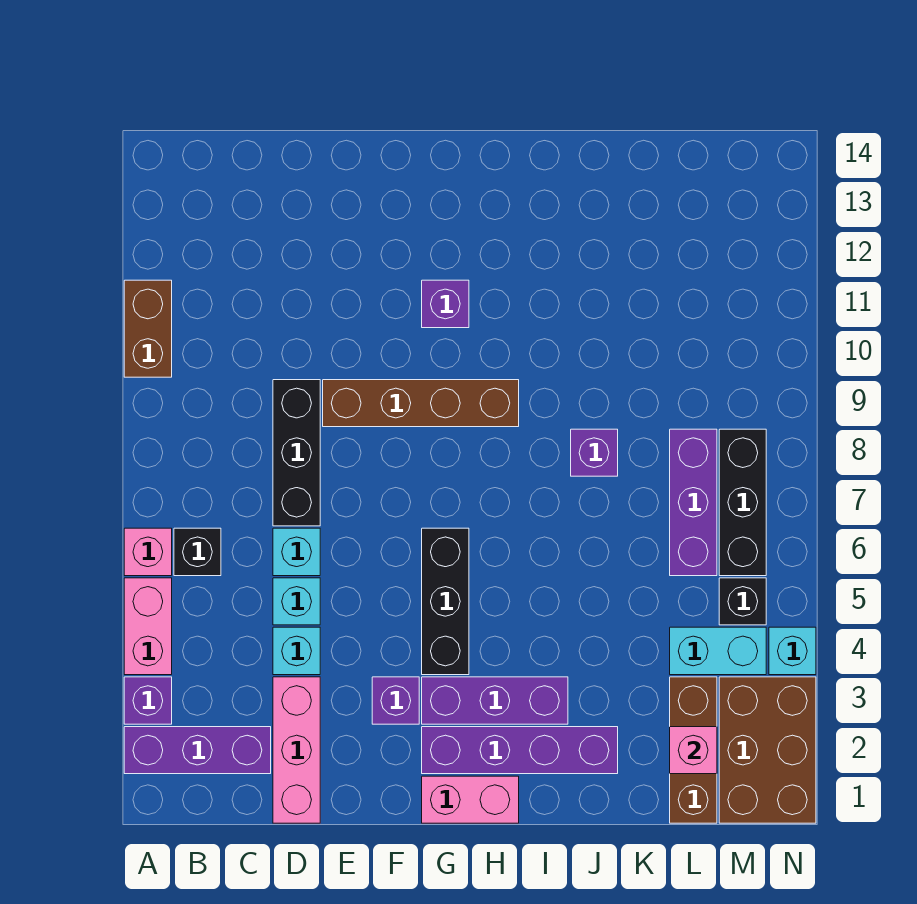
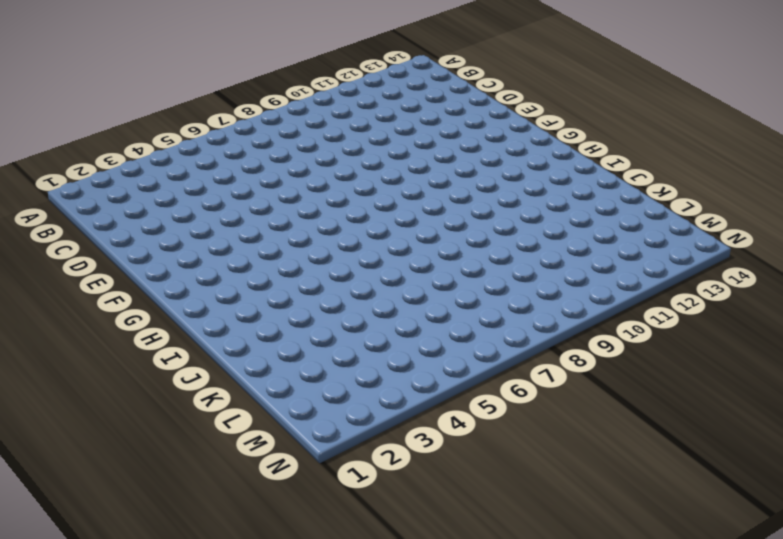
none -> purple 1x3 brick [124,727,271,774]
none -> purple 1x1 brick [124,677,172,724]
none -> pink 1x2 brick [124,578,172,675]

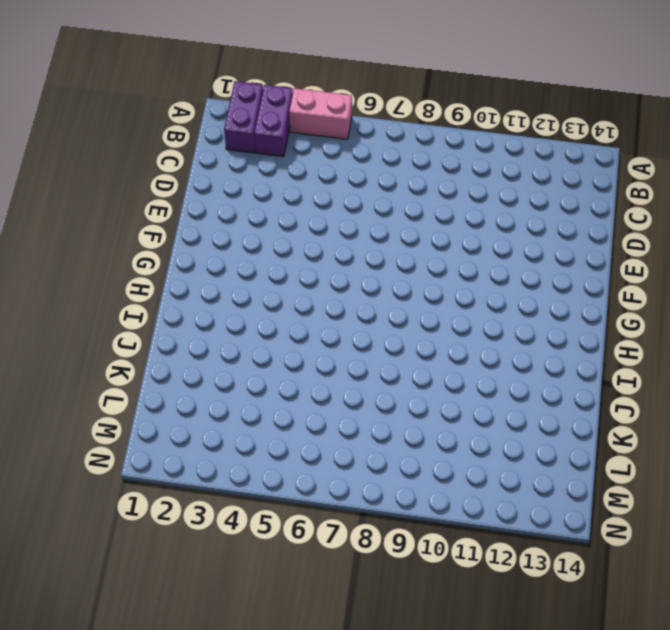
purple 1x2 brick [224,81,263,153] -> purple 1x3 brick [124,727,271,774]
purple 1x2 brick [254,85,293,157] -> purple 1x1 brick [124,677,172,724]
none -> pink 1x1 brick [124,528,172,576]
none -> brown 1x2 brick [124,280,172,377]
none -> black 1x1 brick [174,528,221,576]

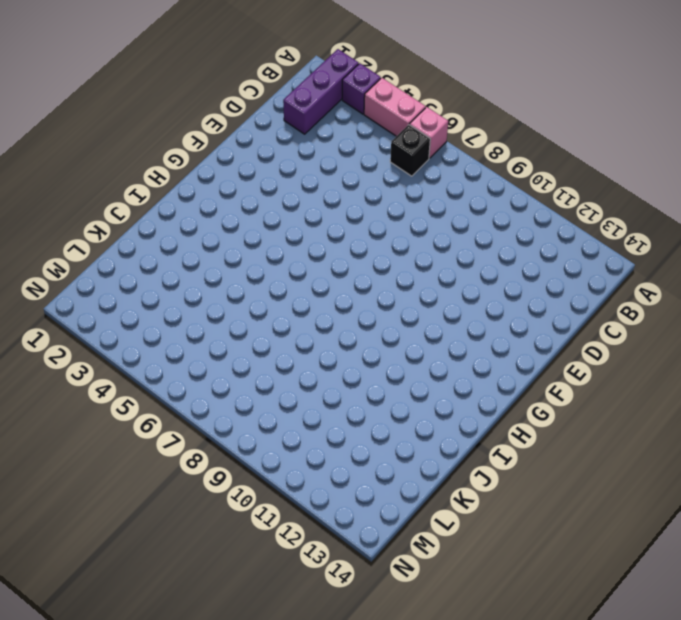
none -> brown 1x2 brick [124,280,172,377]
none -> pink 1x3 brick [273,677,320,823]
none -> cyan 1x1 brick [273,627,320,675]

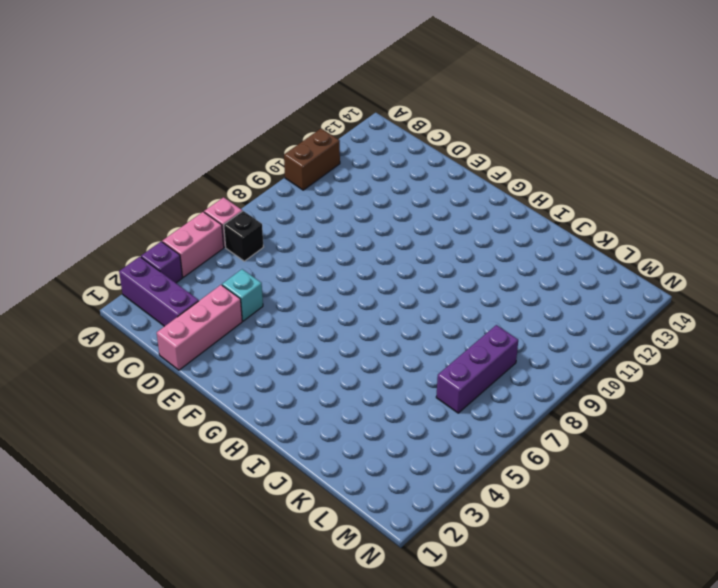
none -> cyan 1x1 brick [273,578,320,625]
none -> cyan 1x1 brick [273,528,320,576]
none -> black 1x3 brick [273,380,320,526]

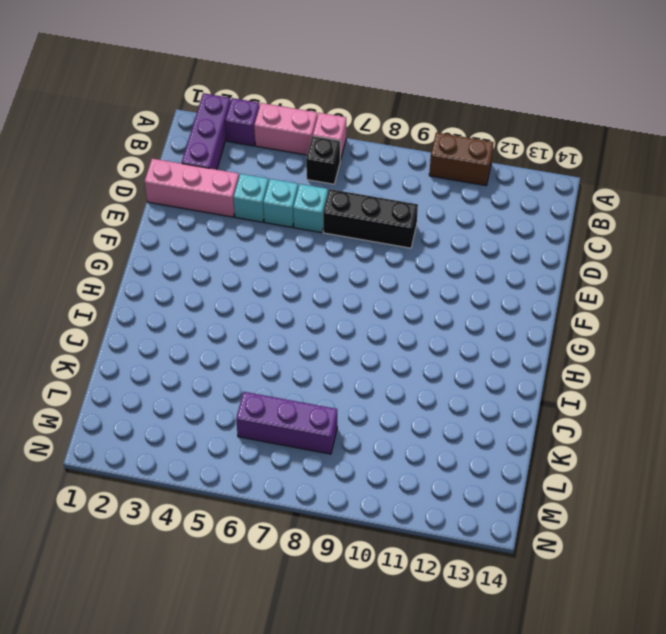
none -> brown 1x4 brick [323,380,519,427]
none -> purple 1x1 brick [372,677,419,724]
none -> pink 1x2 brick [422,776,519,823]

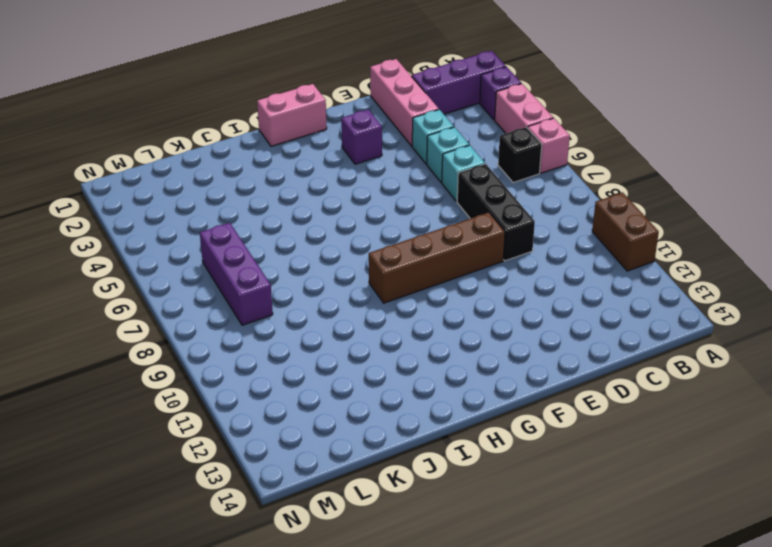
none -> purple 1x4 brick [422,727,618,774]
none -> purple 1x3 brick [422,677,568,724]
none -> black 1x3 brick [422,528,469,675]

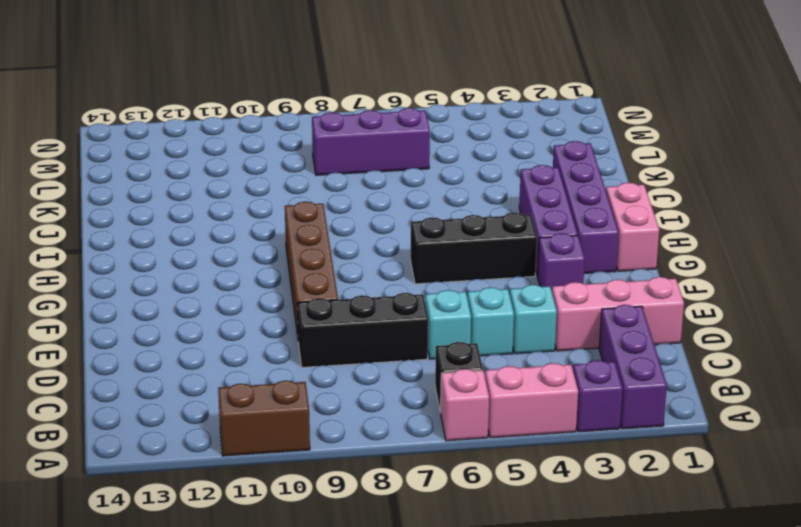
none -> purple 1x1 brick [422,280,469,328]
none -> purple 1x1 brick [571,429,618,476]
none -> brown 1x3 brick [670,677,717,823]

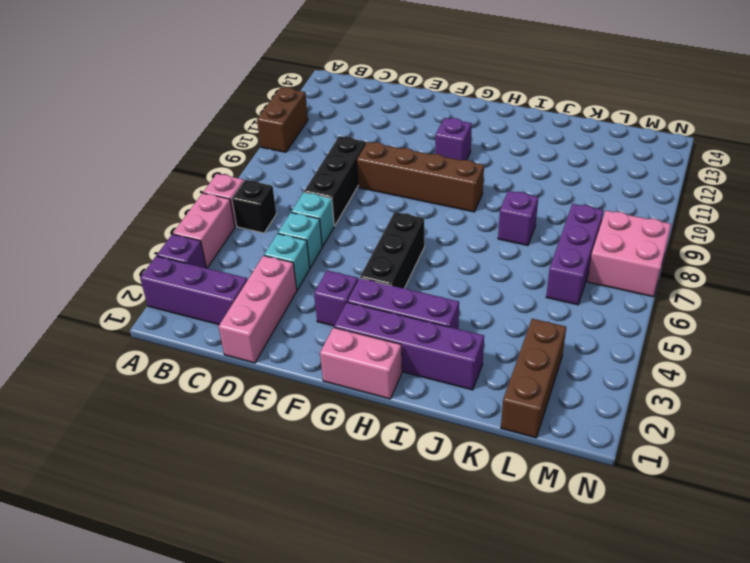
pink 2x2 brick [587,211,671,297] -> black 1x3 brick [719,429,766,576]
none -> cyan 1x2 brick [670,627,766,675]
none -> brown 2x3 brick [719,677,816,823]
none -> black 1x1 brick [719,578,766,625]

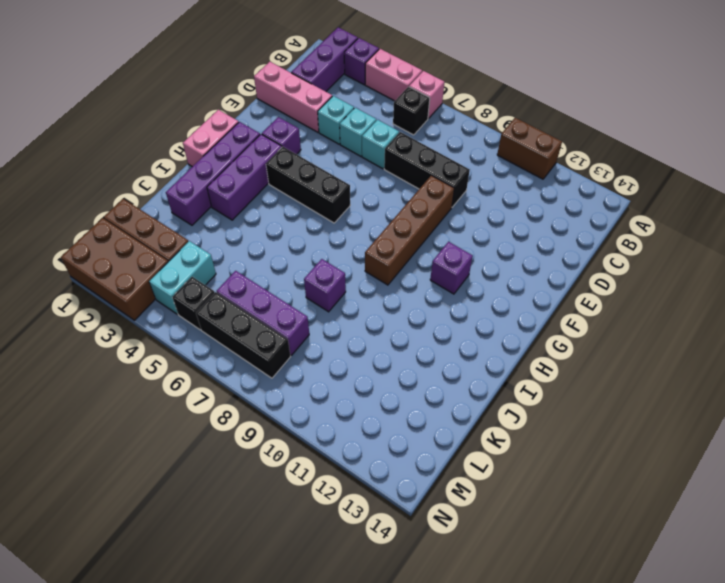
none -> cyan 1x1 brick [769,627,816,675]
none -> pink 1x1 brick [670,727,717,774]

